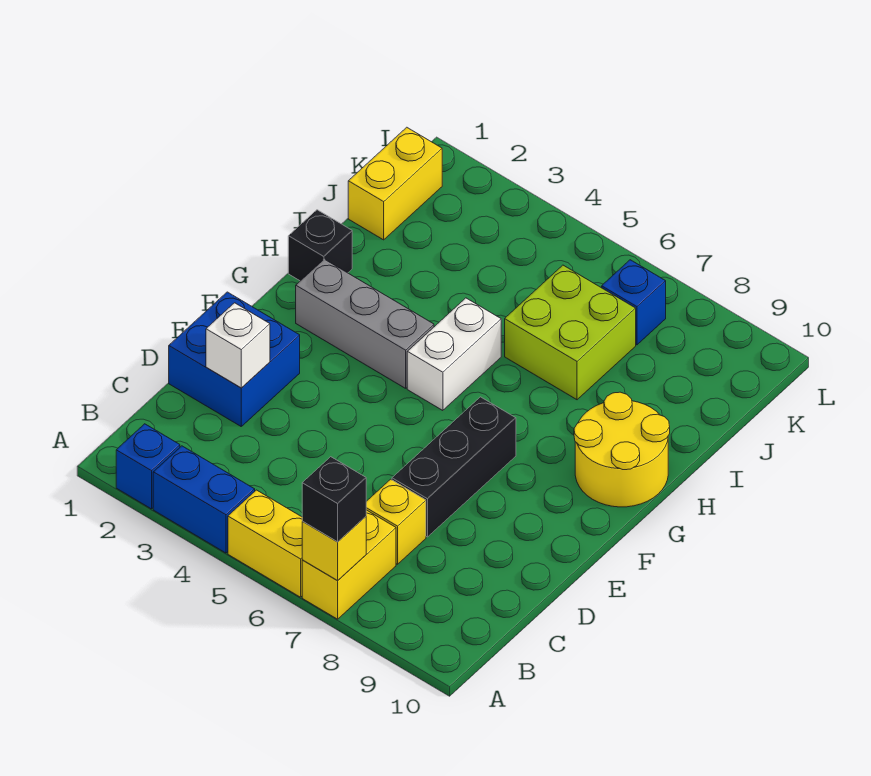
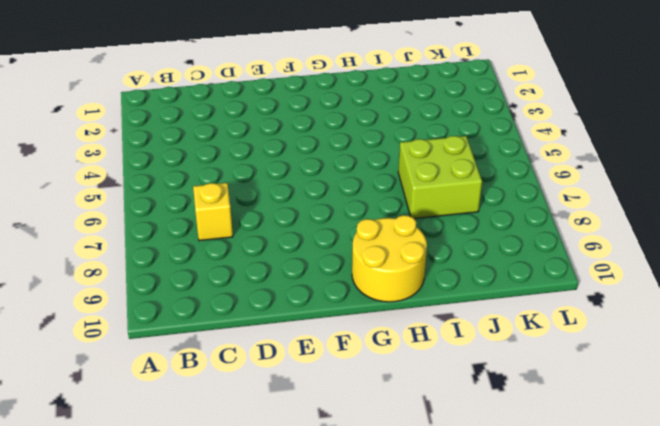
none -> blue 1x1 brick [116,424,180,509]
none -> blue 1x2 brick [153,446,255,553]
none -> yellow 1x2 brick [228,490,303,597]

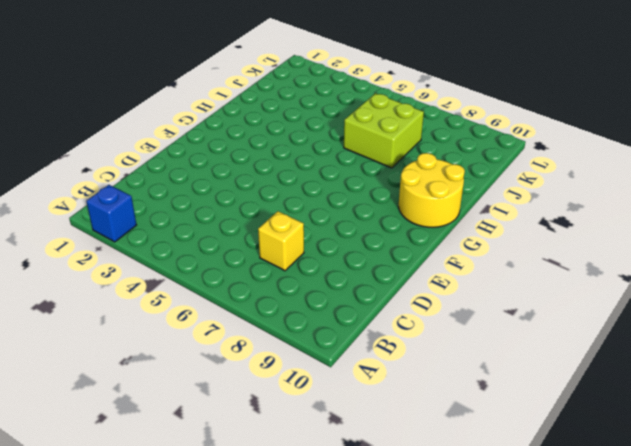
none -> blue 1x2 brick [153,446,255,553]
none -> yellow 1x2 brick [228,490,303,597]
none -> yellow 1x2 brick [302,510,396,619]

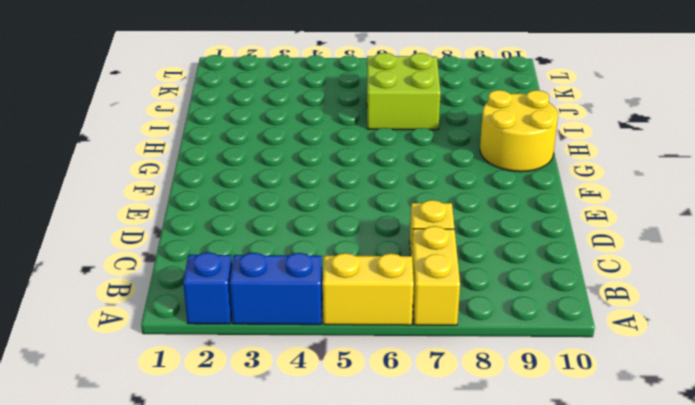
none -> blue 2x2 brick [169,292,300,426]
none -> black 1x3 brick [392,397,516,537]
none -> grey 1x3 brick [296,259,434,388]

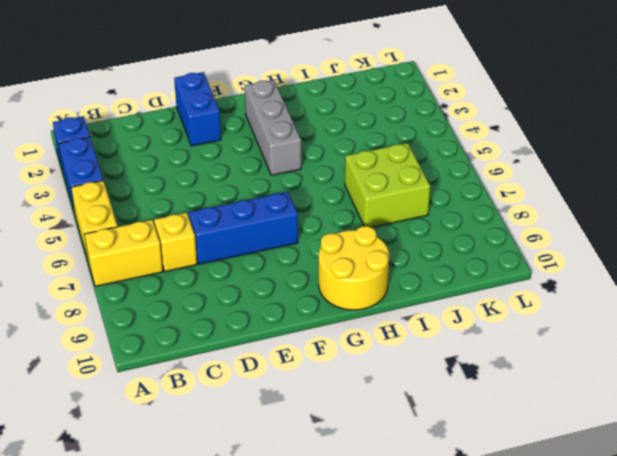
blue 1x3 brick [189,192,298,264] -> black 1x3 brick [392,397,516,537]
blue 1x2 brick [174,72,221,146] -> blue 2x2 brick [169,292,300,426]
none -> white 1x2 brick [407,298,501,411]
none -> black 1x1 brick [288,210,352,281]
none -> yellow 1x2 brick [348,127,442,240]

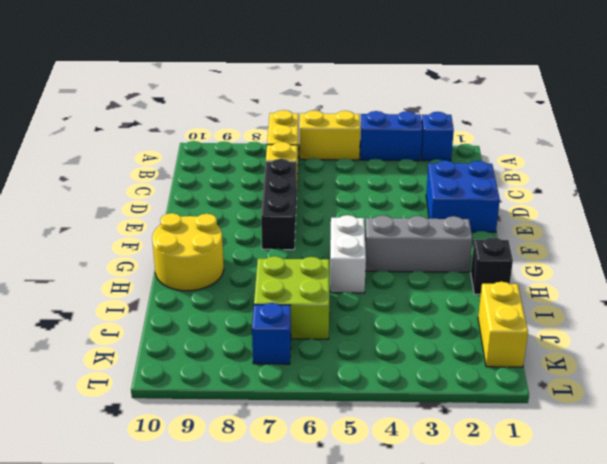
none -> yellow 1x1 brick [302,517,366,581]
none -> white 1x1 brick [206,303,270,388]
none -> black 1x1 brick [302,457,366,542]

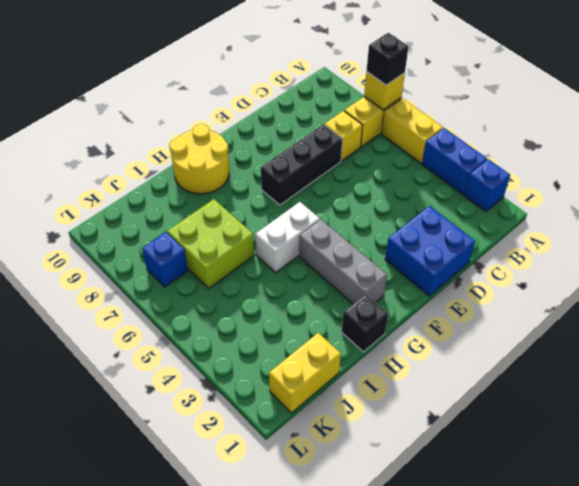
none -> white 1x1 brick [206,303,270,388]

